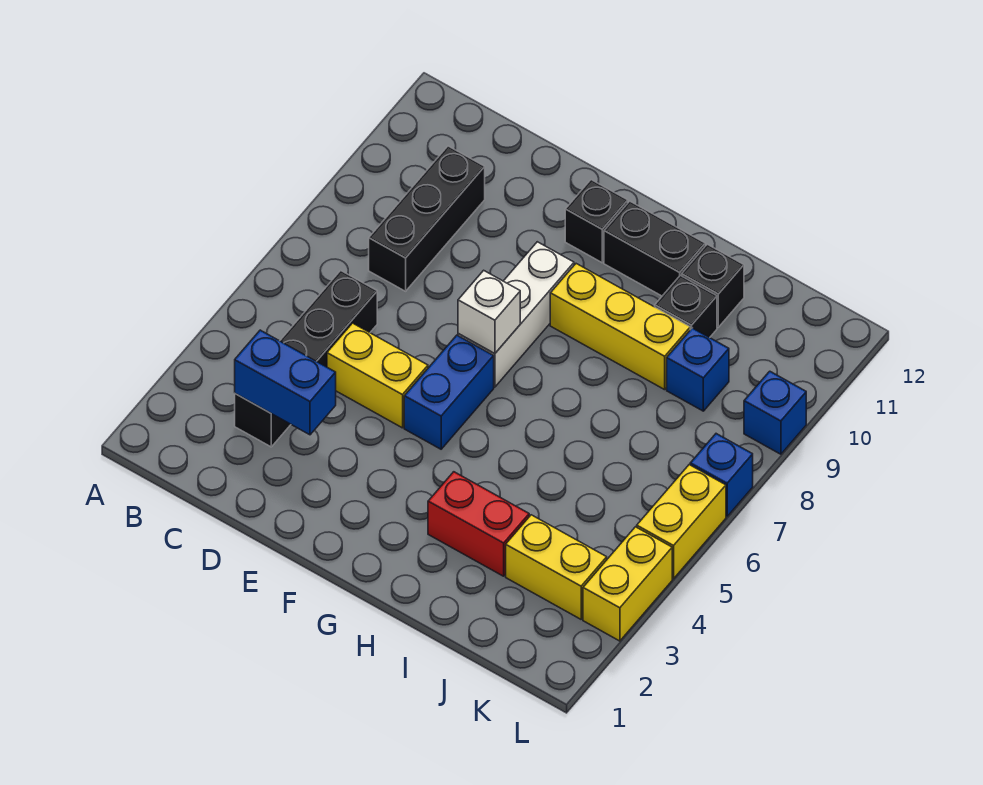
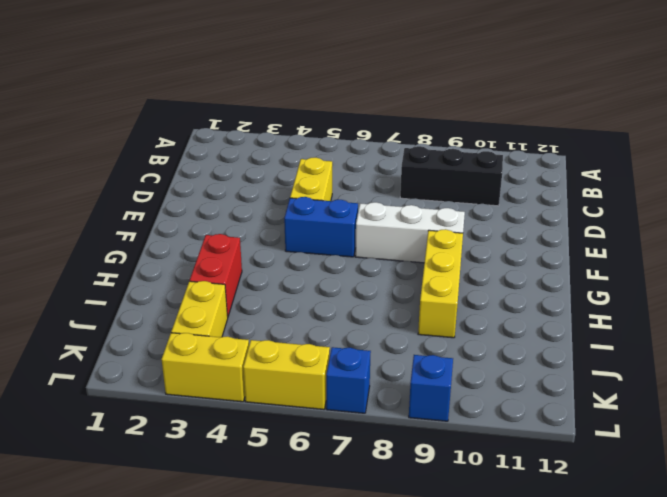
none -> black 1x4 brick [235,270,377,447]
none -> black 1x1 brick [565,180,628,263]
none -> black 1x2 brick [604,201,705,296]

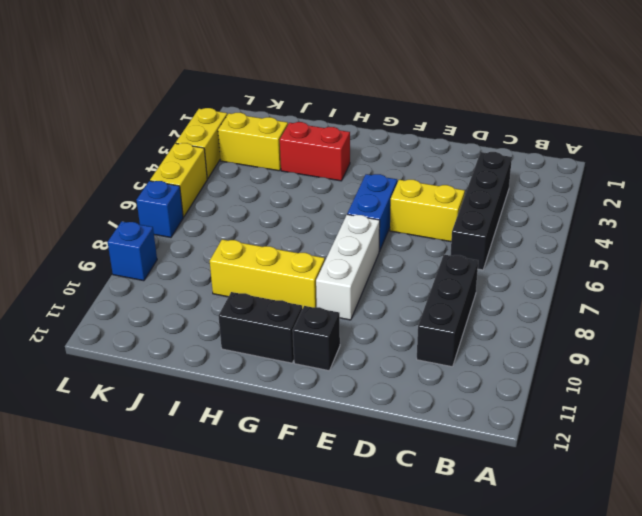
none -> black 1x1 brick [655,275,717,338]
none -> black 1x1 brick [682,244,744,327]
none -> blue 1x1 brick [667,328,729,411]

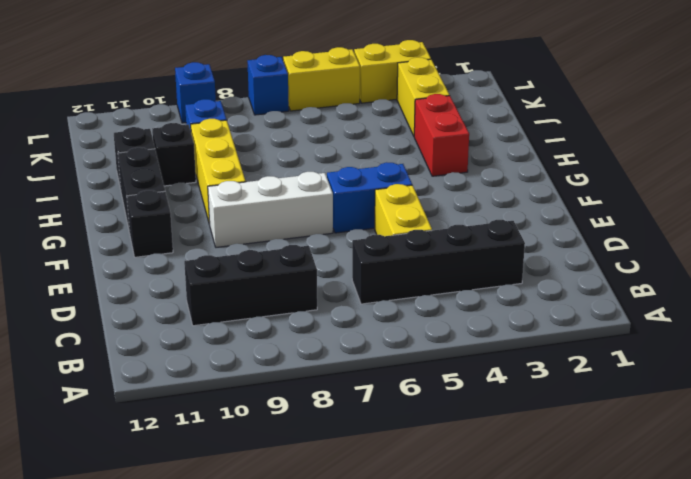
none -> blue 1x2 brick [235,330,336,435]
none -> white 1x1 brick [458,270,520,354]

